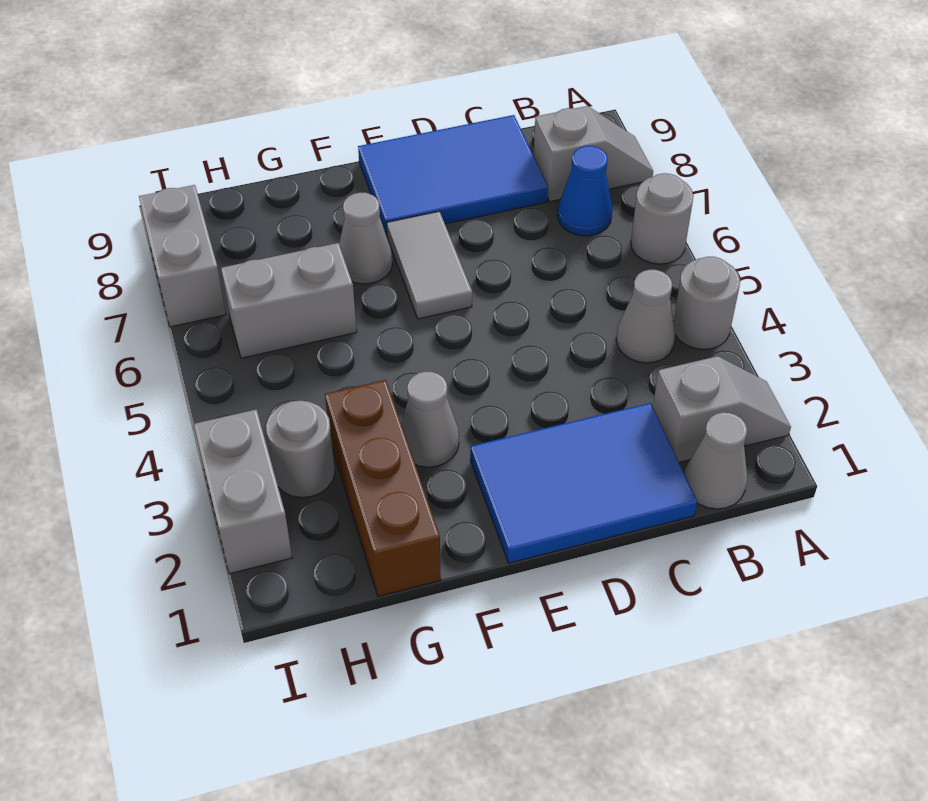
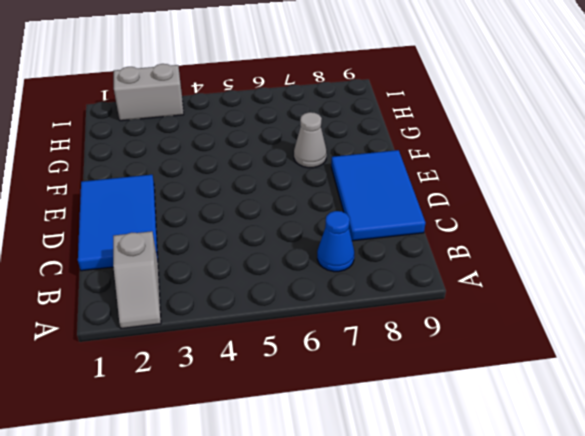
none -> grey 1x1 round brick [673,257,740,350]
none -> grey 1x1 round brick [631,173,693,264]
none -> grey 1x2 slope [533,106,653,202]

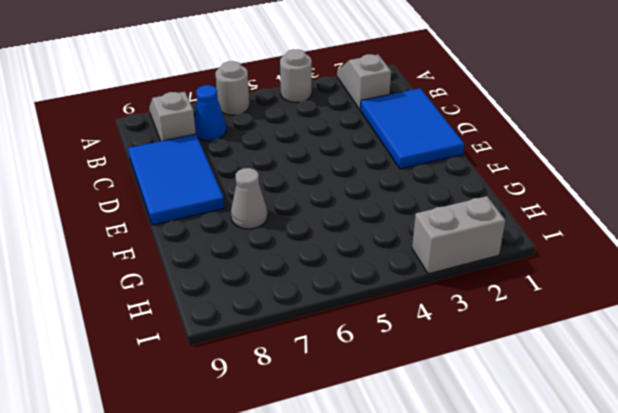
none -> grey 1x1 cone [685,412,747,509]
none -> grey 1x1 cone [616,270,675,363]
none -> grey 1x2 tile [387,211,472,319]

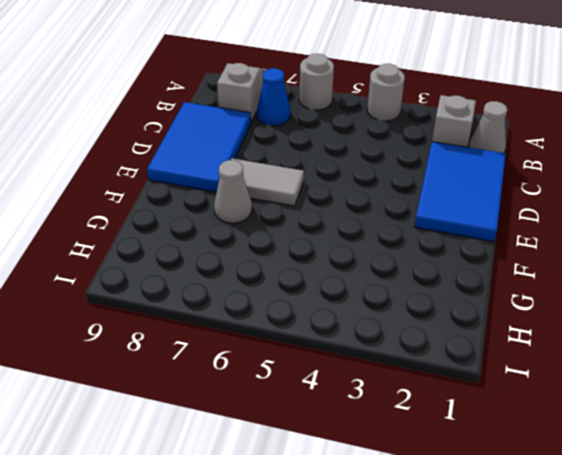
none -> grey 1x1 cone [616,270,675,363]
none -> grey 1x1 cone [401,371,459,467]
none -> brown 1x3 brick [325,380,441,596]

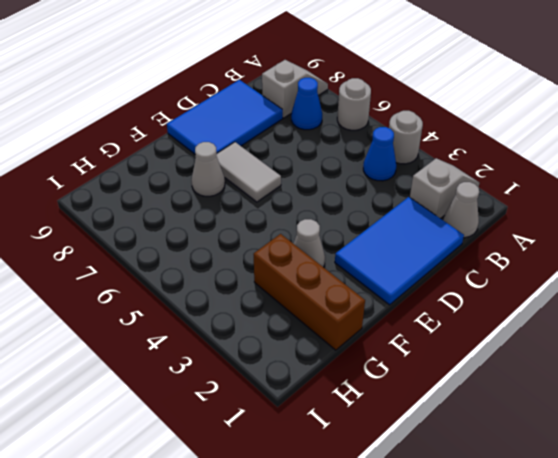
blue 1x1 cone [363,127,396,181] -> grey 1x1 cone [616,270,675,363]
none -> grey 1x2 brick [221,243,357,358]
none -> grey 1x1 round brick [266,401,335,498]
none -> grey 1x2 brick [194,409,292,574]

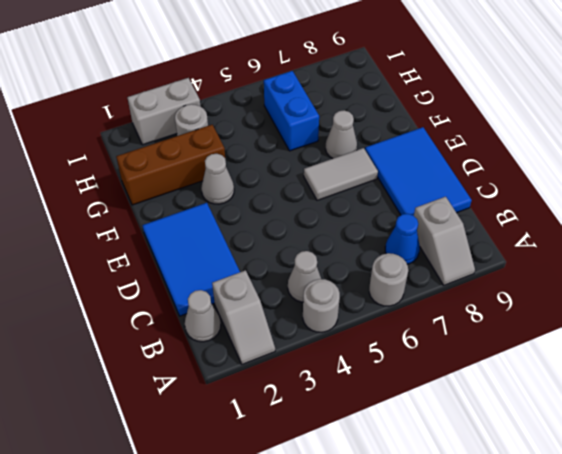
blue 1x2 brick [264,71,319,151] -> grey 1x2 brick [221,243,357,358]
none -> grey 1x2 brick [139,185,226,327]

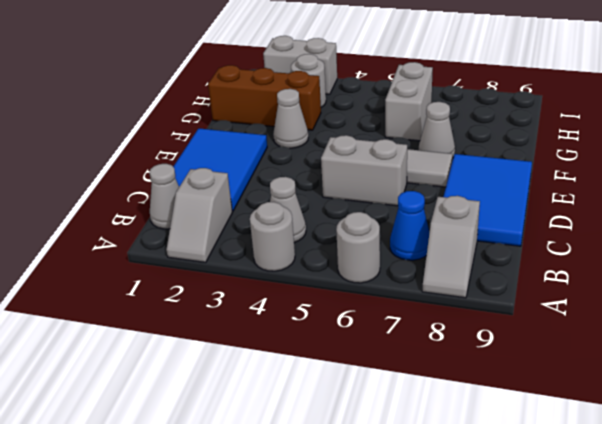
grey 1x2 brick [321,135,407,206] -> grey 1x2 brick moved to [139,185,226,327]

